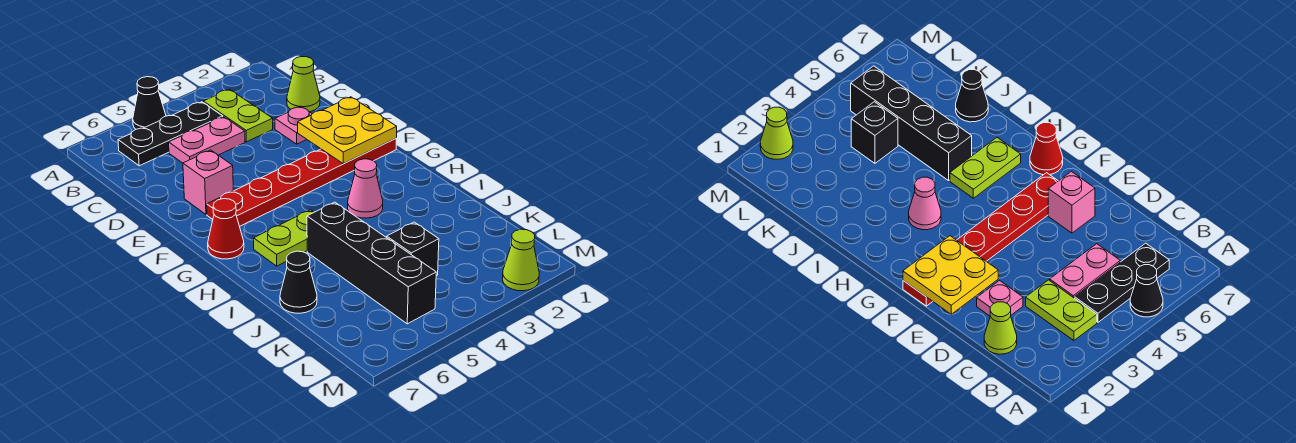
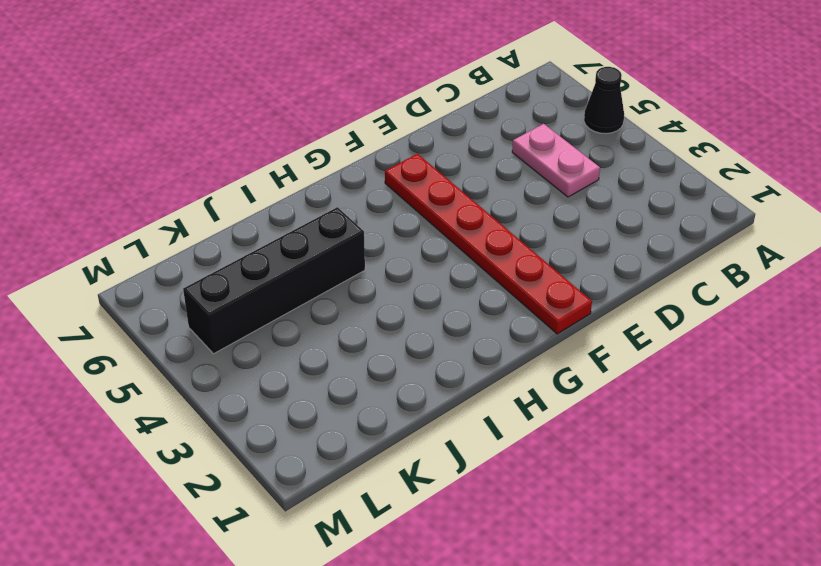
none -> lime 1x2 plate [203,89,273,142]
none -> black 1x3 plate [118,102,223,166]
none -> lime 1x1 cone [287,57,320,112]

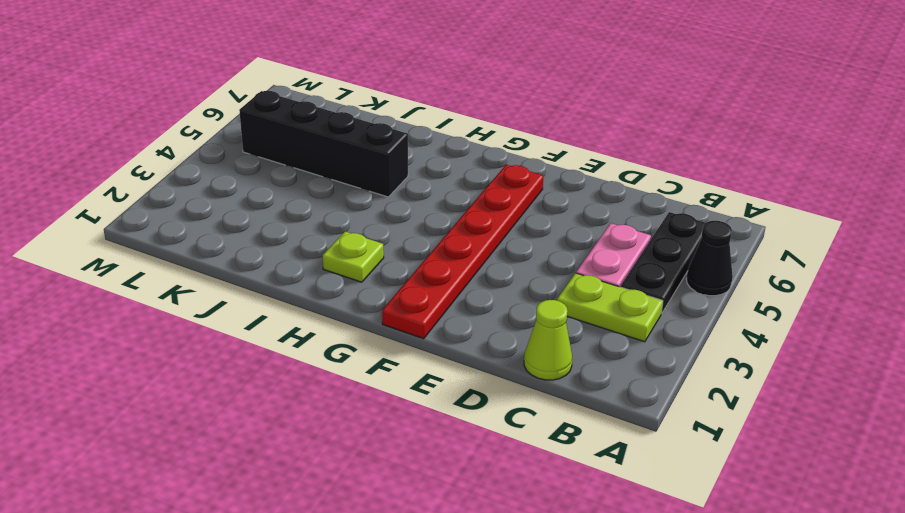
lime 1x1 plate [322,232,384,282] -> none
none -> pink 1x1 plate [275,106,312,144]
none -> pink 1x1 brick [183,150,233,215]
none -> red 1x1 cone [208,199,244,259]

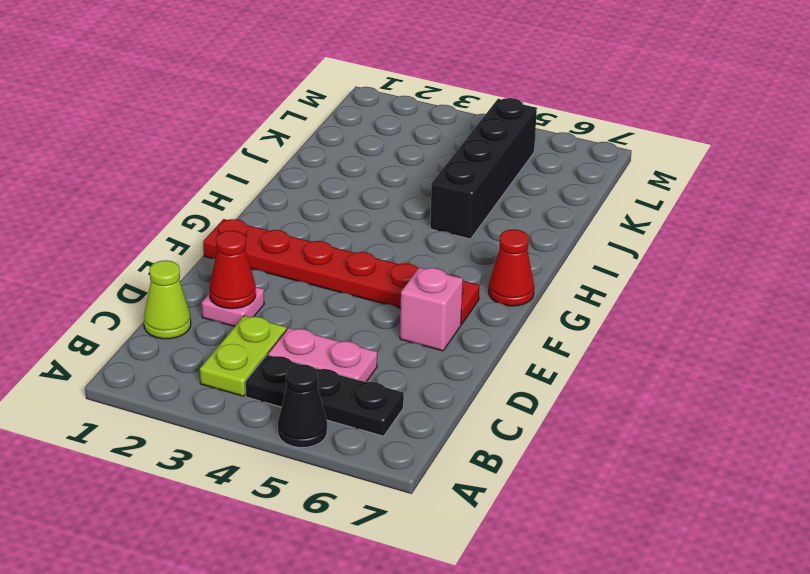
red 1x1 cone [210,230,256,309] -> none
none -> pink 1x1 cone [348,159,383,218]
none -> lime 1x2 plate [254,210,314,266]
none -> black 1x1 cone [280,251,317,313]

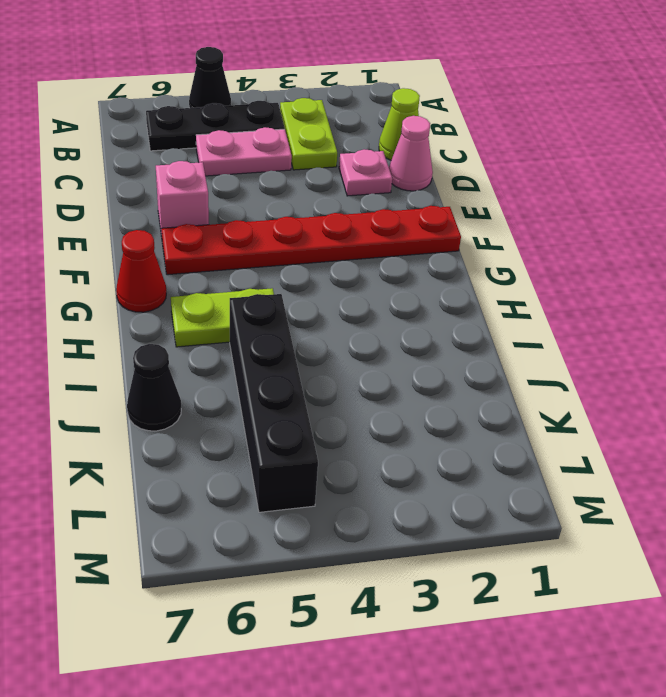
pink 1x1 cone [389,116,433,191] -> pink 1x1 cone moved to [348,159,383,218]
none -> black 1x1 brick [387,222,439,276]
none -> lime 1x1 cone [503,229,539,291]
none -> yellow 2x2 plate [298,97,397,164]

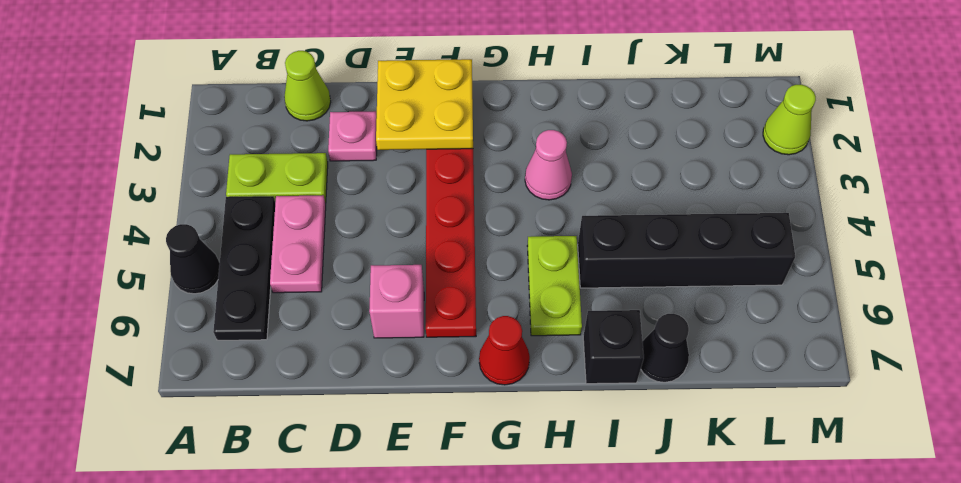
black 1x1 brick [583,310,644,384] -> black 1x1 brick moved to [387,222,439,276]

